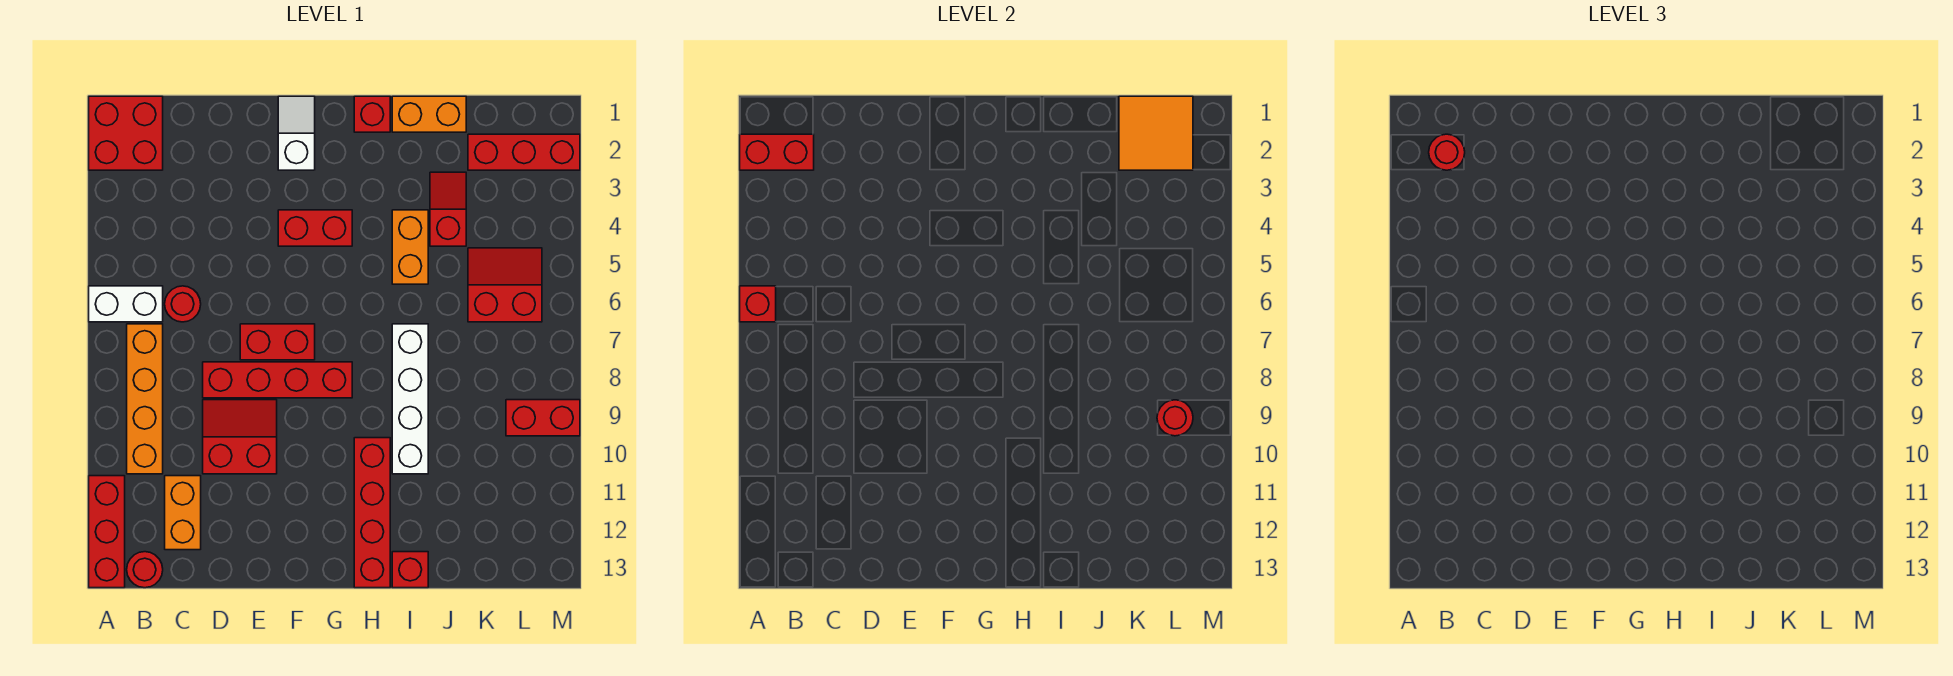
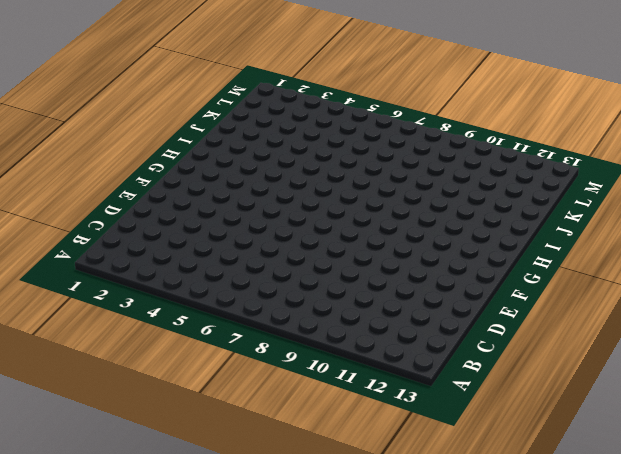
none -> red 2x2 brick [89,96,163,170]
none -> white 1x2 brick [89,286,163,322]
none -> red 1x3 brick [89,476,125,588]

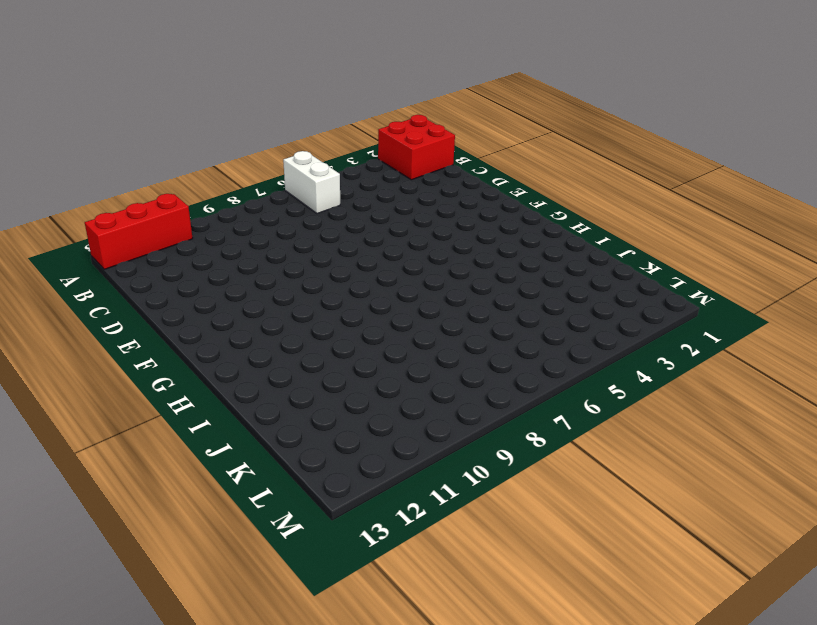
none -> orange 1x4 brick [127,324,163,474]
none -> red 1x1 round brick [127,552,163,588]
none -> red 1x1 round brick [165,286,201,322]

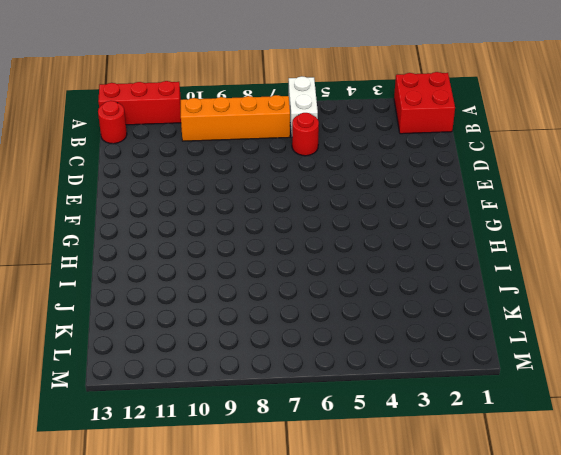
none -> orange 1x2 brick [165,476,201,550]
none -> red 1x4 brick [203,362,352,398]
none -> red 2x2 slope [203,400,277,474]

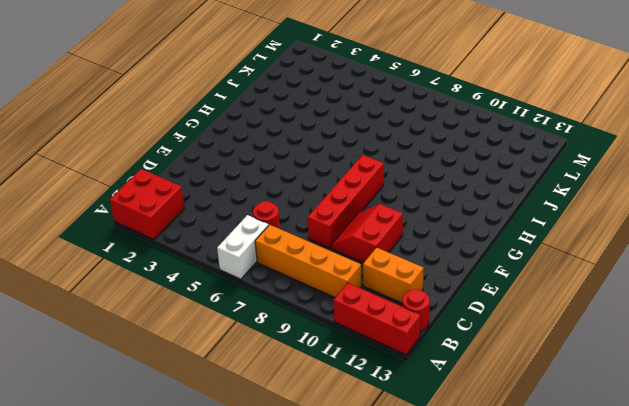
none -> red 1x2 brick [240,324,315,360]
none -> white 1x2 slope [278,96,315,170]
none -> red 1x2 brick [278,210,352,246]

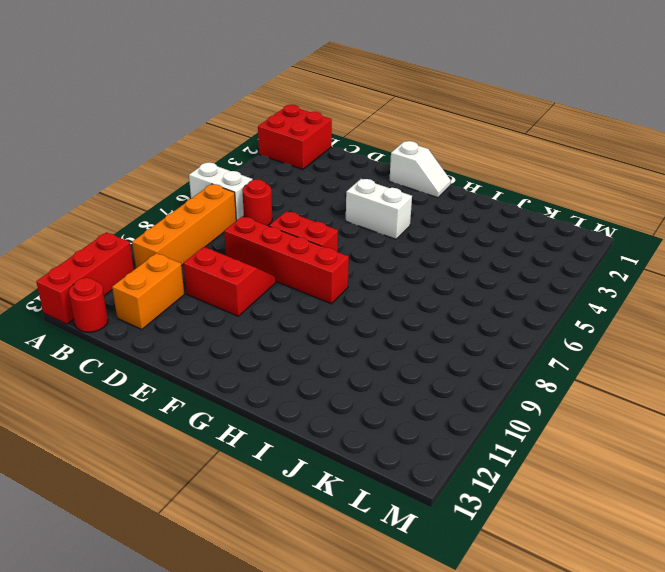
white 1x2 slope [389,141,451,198] -> white 1x2 slope turned to [278,96,315,170]
white 1x2 brick [346,179,412,239] -> red 1x2 brick [278,210,352,246]
none -> red 1x1 brick [354,96,390,132]
none -> red 1x4 brick [354,438,390,588]
none -> orange 1x2 brick [392,96,466,132]

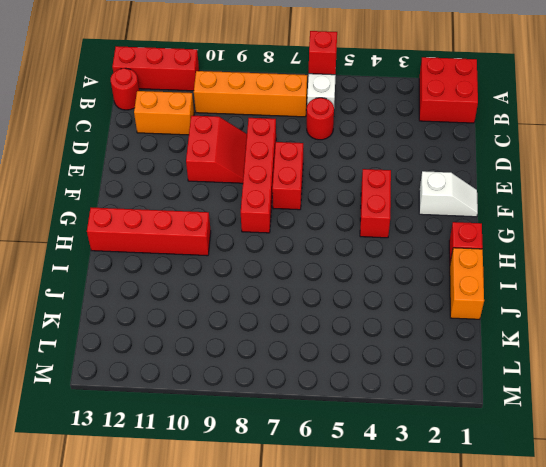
none -> orange 1x2 brick [392,210,428,284]
none -> white 1x4 brick [392,324,428,474]
none -> red 1x1 brick [392,552,428,588]

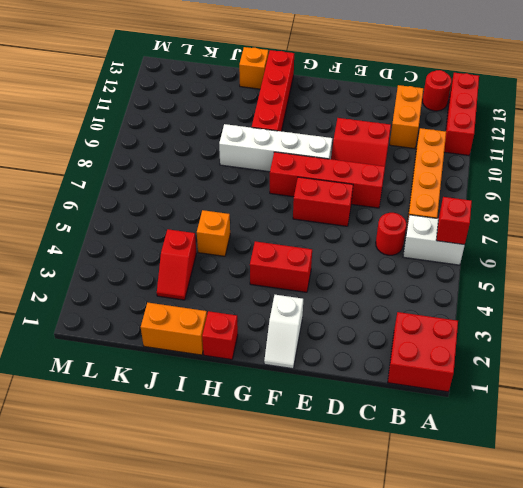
white 1x4 brick [219,124,332,172] -> white 1x4 brick turned to [392,324,428,474]
orange 1x1 brick [197,210,230,256] -> orange 1x2 brick [392,210,428,284]
orange 1x1 brick [239,47,268,89] -> red 1x1 brick [392,552,428,588]
none -> red 1x3 brick [468,134,580,170]
none -> red 2x2 slope [468,248,542,322]
none -> red 1x2 brick [506,400,580,436]

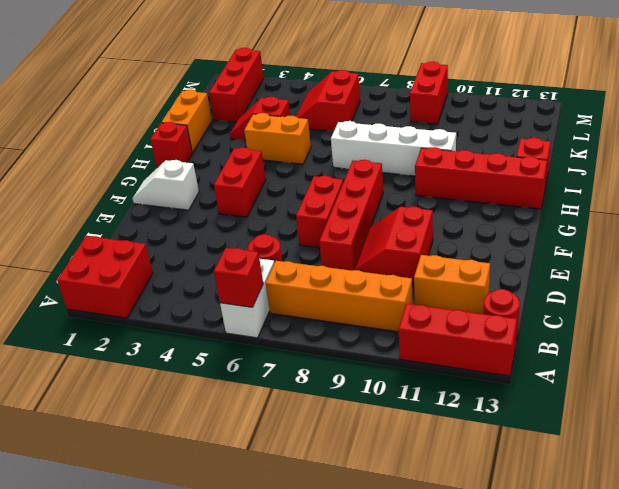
none -> red 1x2 brick [740,134,814,170]
none -> orange 2x2 tile [1119,96,1193,170]
none -> red 1x1 round brick [1157,400,1193,436]

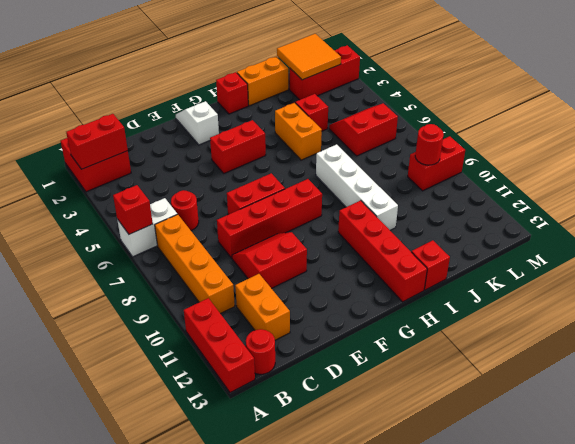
none -> red 1x1 round brick [1429,134,1465,170]

